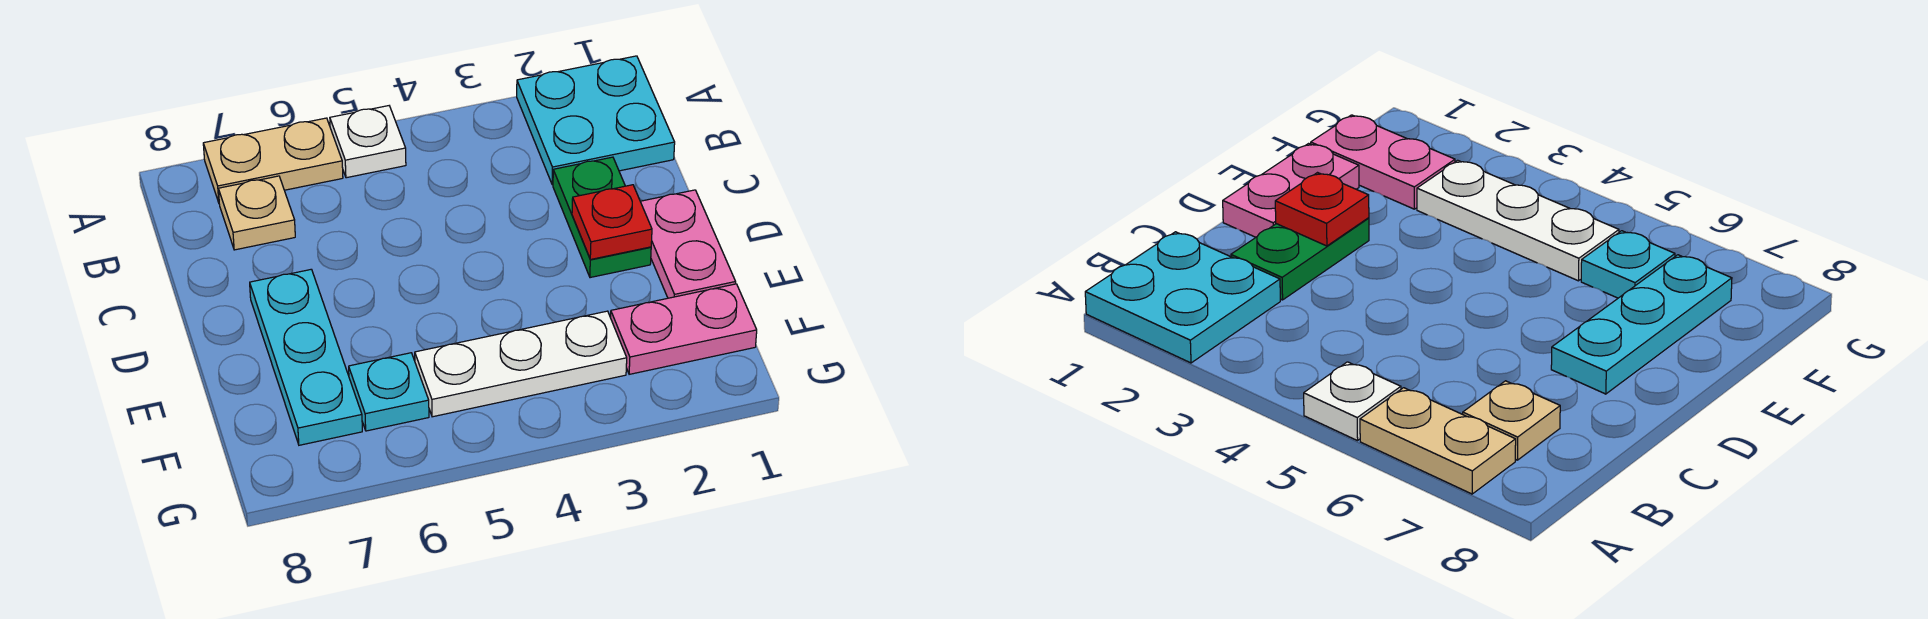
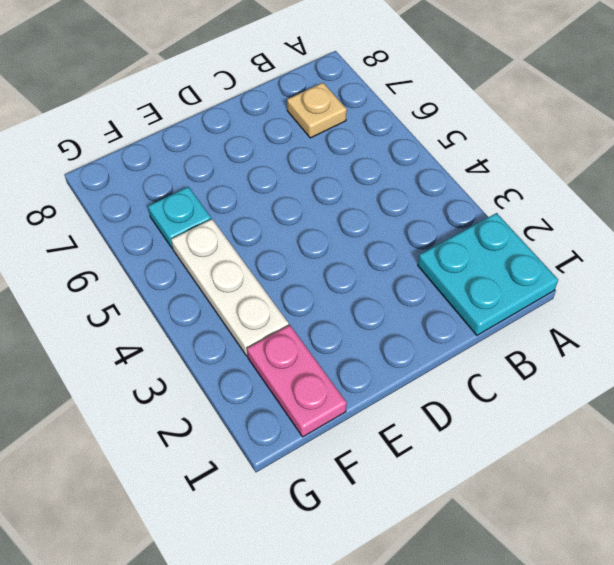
none -> white 1x1 plate [330,106,406,178]
none -> tan 1x2 plate [203,118,343,202]

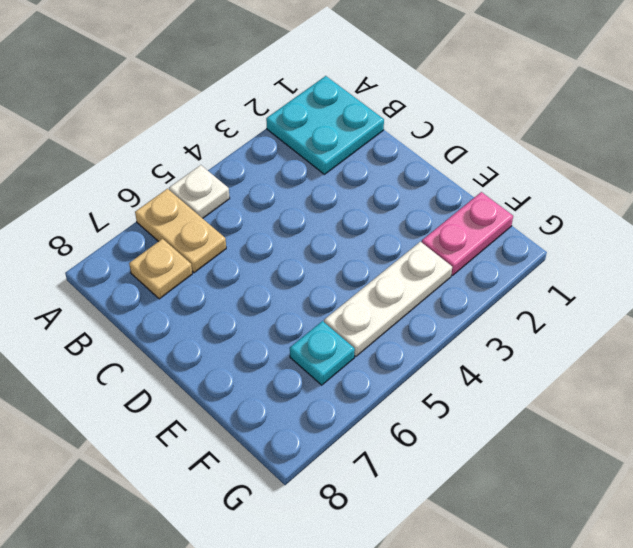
tan 1x2 plate [135,189,226,273] -> tan 1x2 plate turned to [203,118,343,202]
none -> green 1x2 plate [553,157,651,278]
none -> pink 1x2 plate [640,190,736,298]

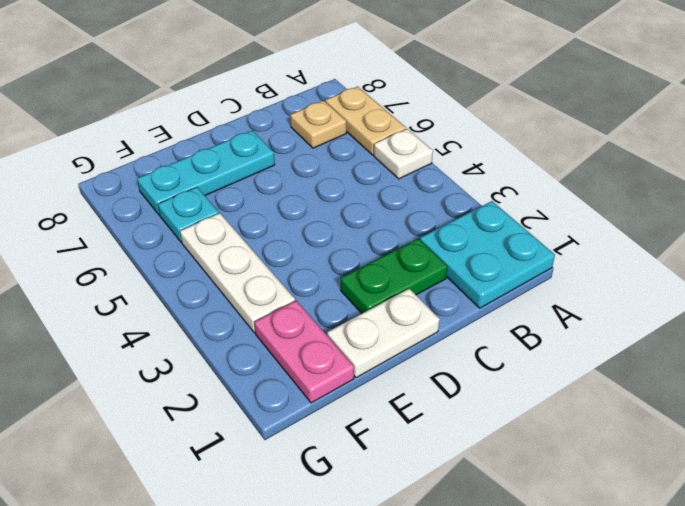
white 1x2 plate [327,289,440,378] -> pink 1x2 plate [640,190,736,298]
none -> red 1x1 plate [572,185,652,259]

